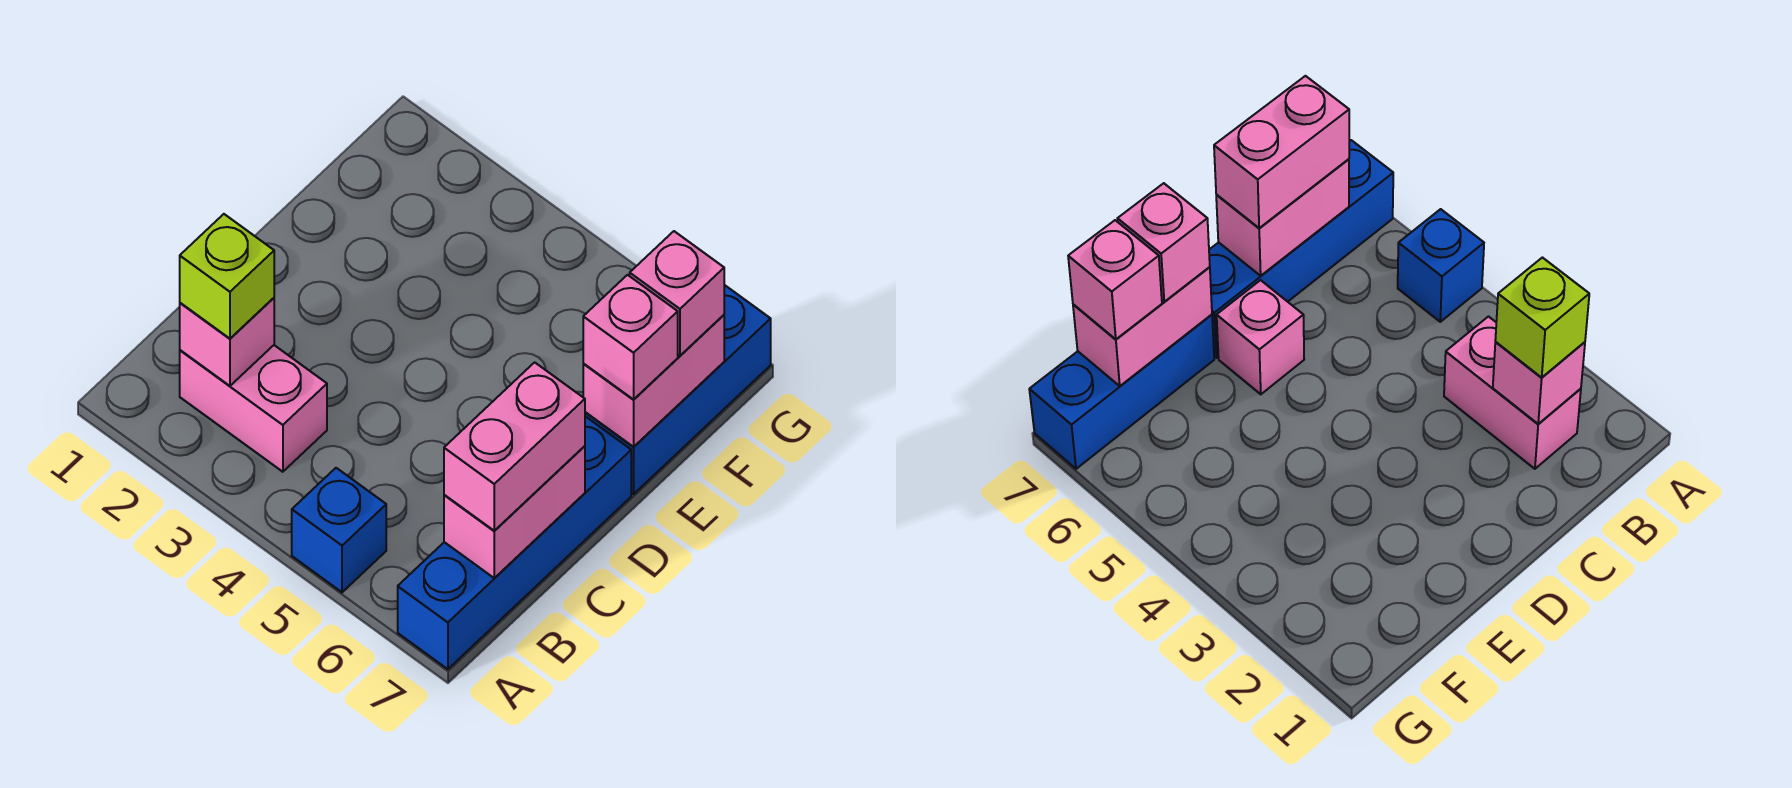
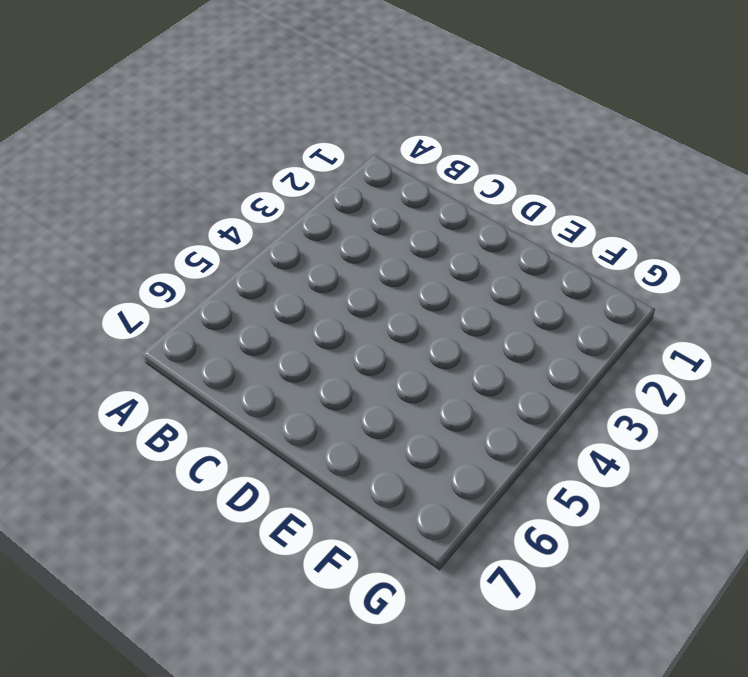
none -> blue 1x1 brick [292,468,386,592]
none -> blue 1x4 brick [398,416,631,669]
none -> pink 1x2 brick [180,345,327,472]

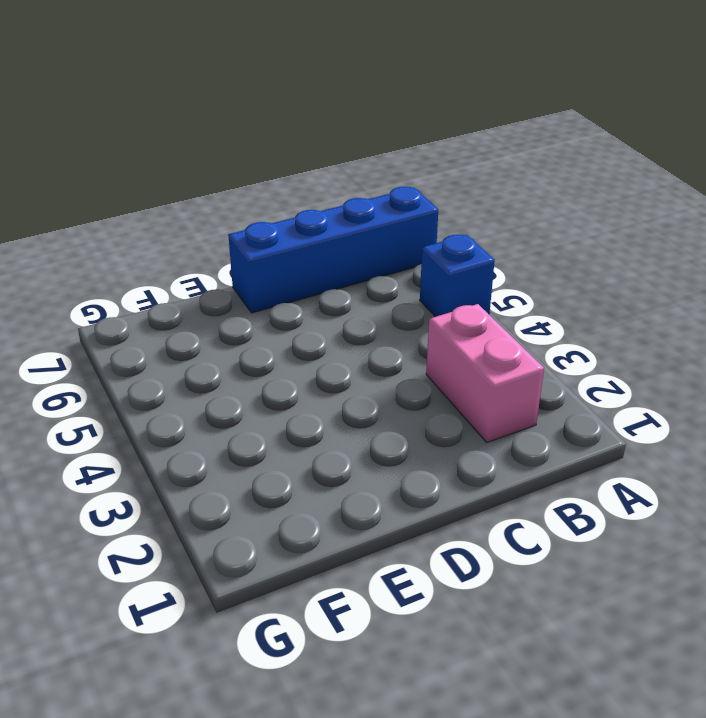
none -> pink 1x1 brick [1217,280,1304,394]
none -> blue 1x3 brick [585,285,771,494]
none -> pink 1x1 brick [180,298,274,386]

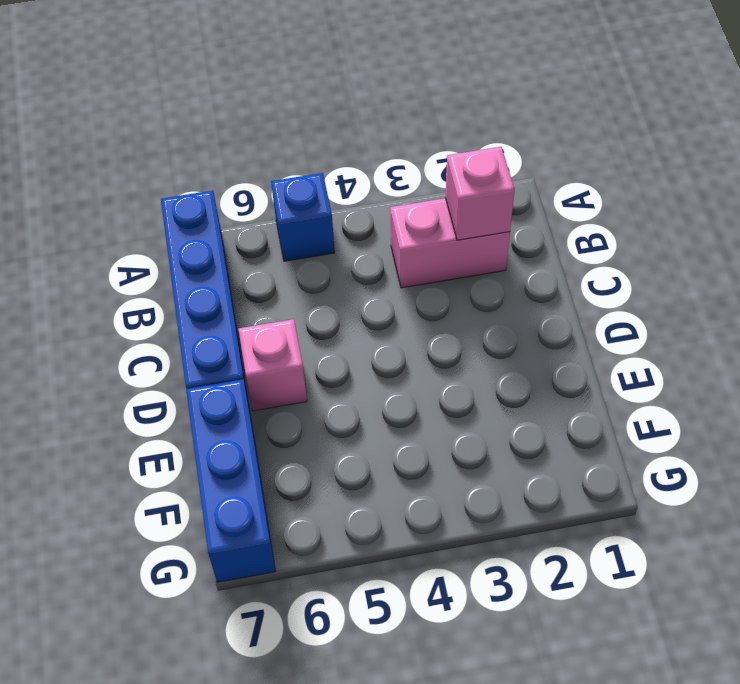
none -> pink 1x2 brick [444,446,585,578]
none -> pink 1x2 brick [583,315,724,447]
none -> lime 1x1 brick [180,214,274,339]

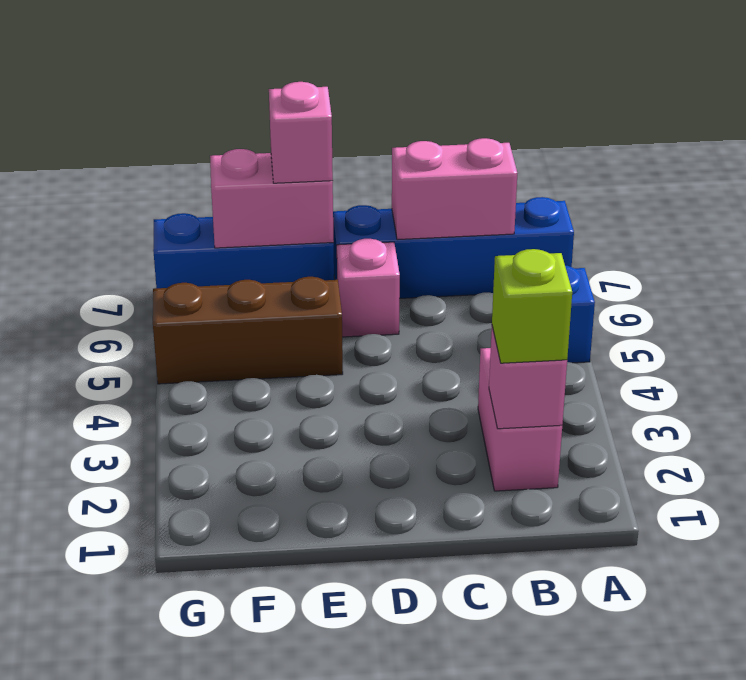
brown 1x3 brick [153,277,343,384] -> none
none -> pink 1x2 brick [444,362,585,531]
none -> pink 1x1 brick [630,231,724,356]

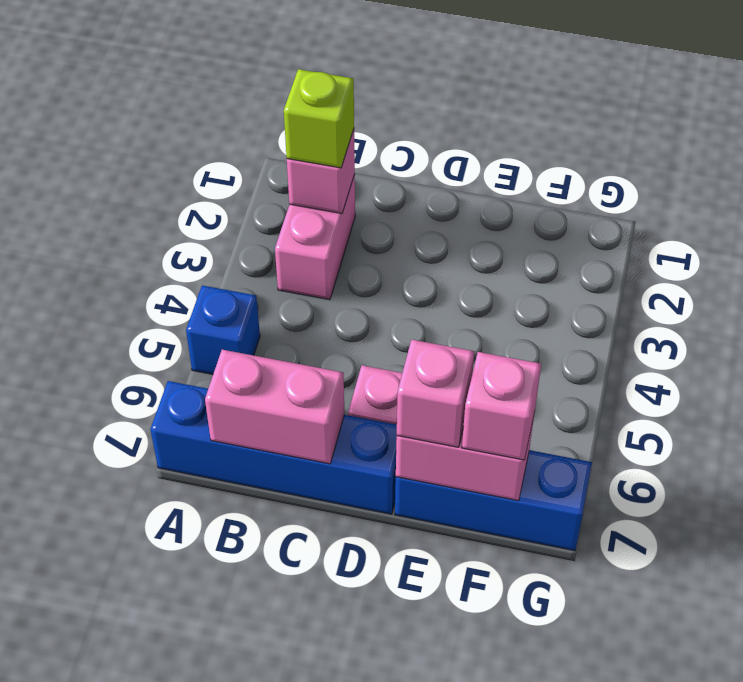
none -> pink 1x2 brick [444,362,585,531]

